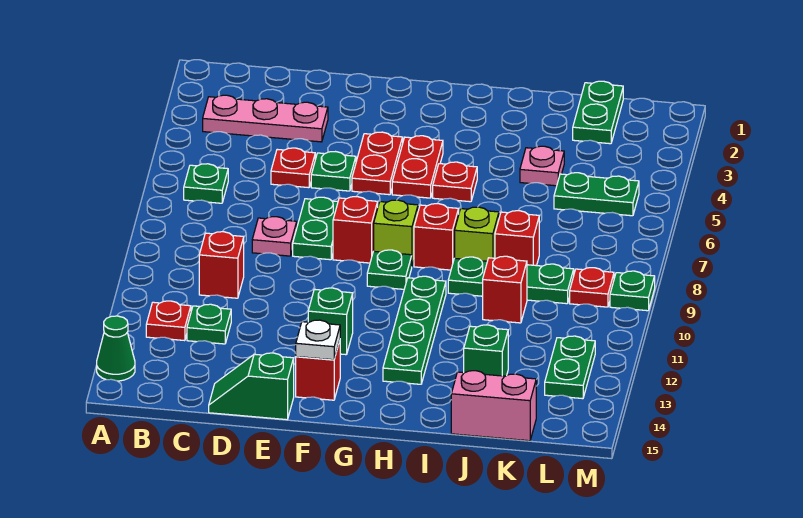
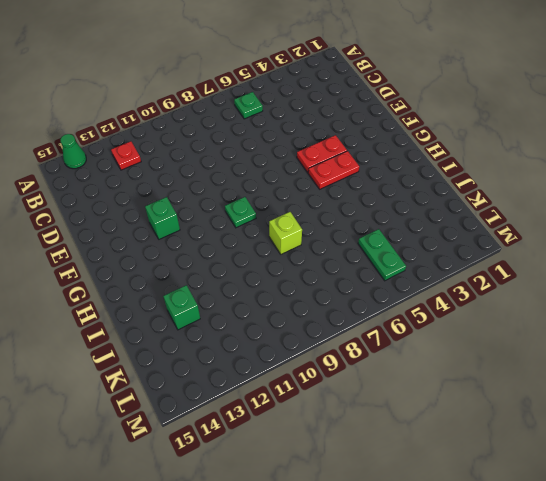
none -> pink 1x3 plate [203,95,328,142]
none -> red 1x1 brick [199,232,244,298]
none -> green 1x1 plate [187,304,231,344]
none -> red 1x1 plate [271,148,315,188]

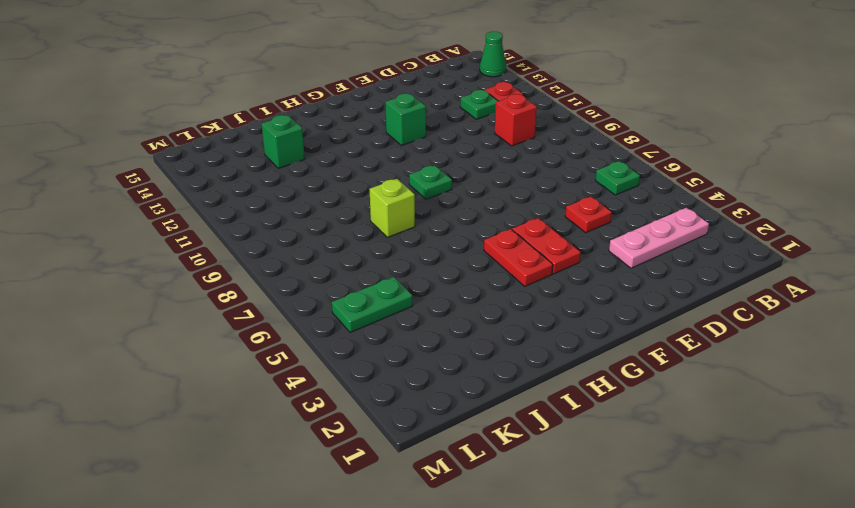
none -> pink 1x1 plate [252,217,297,256]
none -> green 1x2 slope [209,353,294,420]
none -> green 1x1 plate [311,152,356,191]
none -> green 1x2 plate [293,197,338,260]

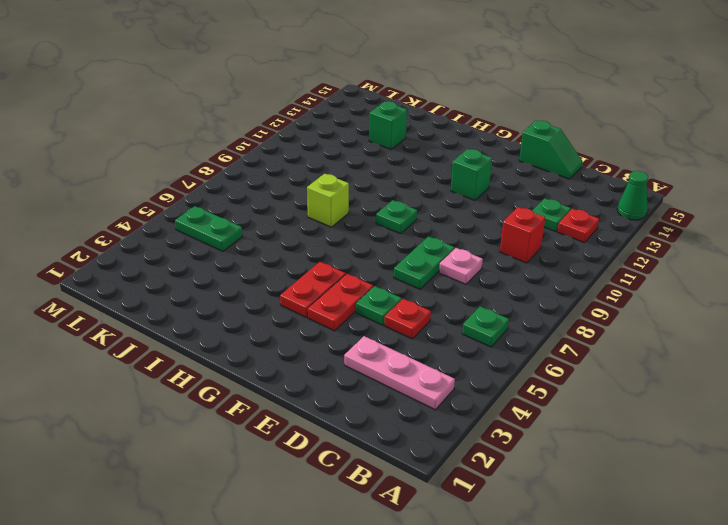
none -> red 1x1 brick [333,197,378,263]
none -> red 1x1 brick [296,341,340,400]
none -> lime 1x1 brick [374,200,418,265]
none -> red 1x1 plate [433,162,477,202]

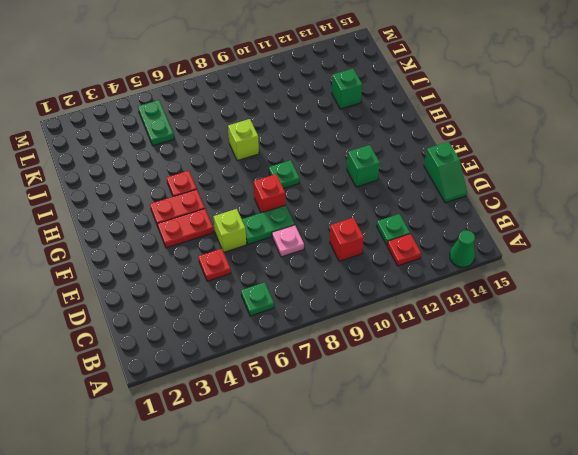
lime 1x1 brick [213,209,246,252] -> lime 1x1 brick moved to [374,200,418,265]
none -> pink 1x3 plate [203,95,328,142]
none -> green 1x1 plate [311,152,356,191]
none -> red 1x1 brick [296,341,340,400]
none -> red 1x1 brick [414,204,459,270]

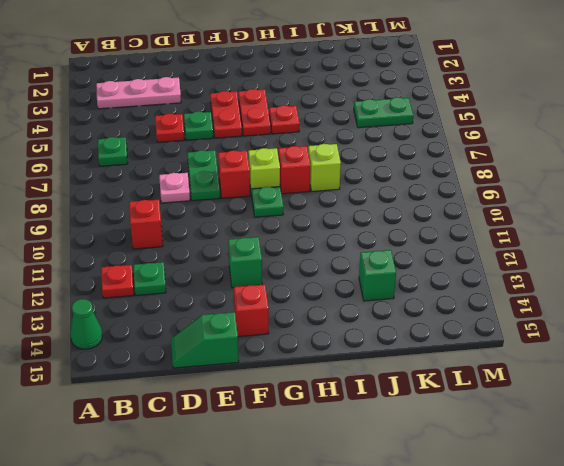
none -> green 1x4 plate [383,276,446,384]
none -> green 1x3 plate [448,257,574,304]
none -> pink 1x1 plate [520,146,564,186]
none -> red 1x1 brick [495,211,539,266]

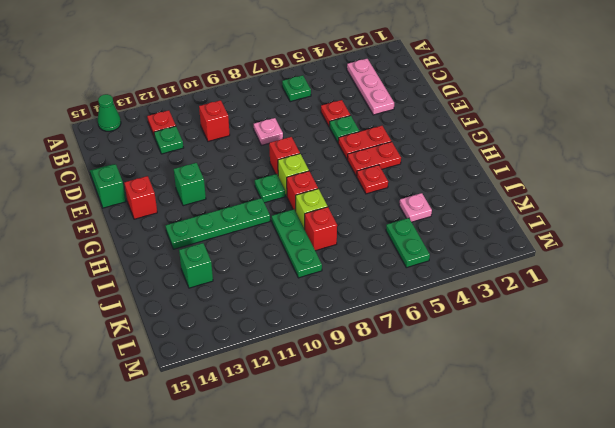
none -> green 1x2 plate [293,197,338,260]
none -> red 1x1 brick [483,256,527,323]
none -> pink 1x2 brick [451,371,536,441]
none -> green 1x2 plate [573,81,623,144]

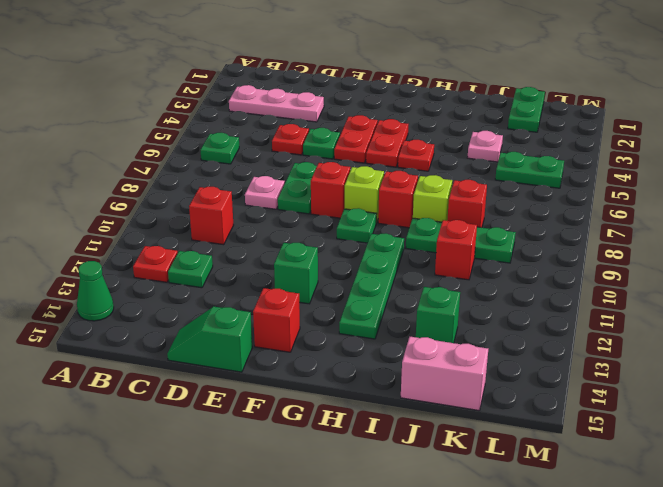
none -> red 1x1 plate [570,268,614,307]
none -> green 1x2 plate [545,336,595,399]
none -> green 1x1 plate [610,271,655,311]
none -> white 1x1 plate [296,320,340,360]

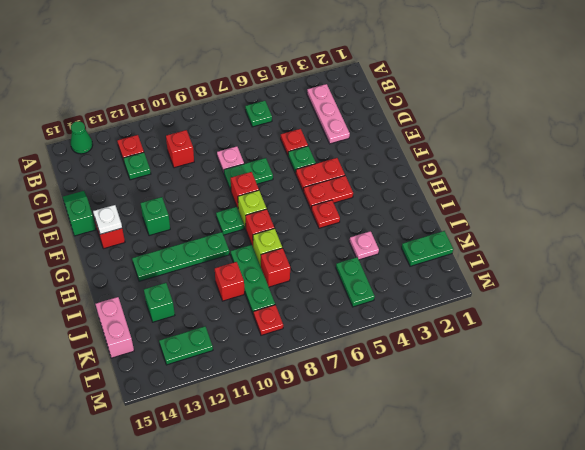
none -> green 1x1 plate [610,271,655,311]

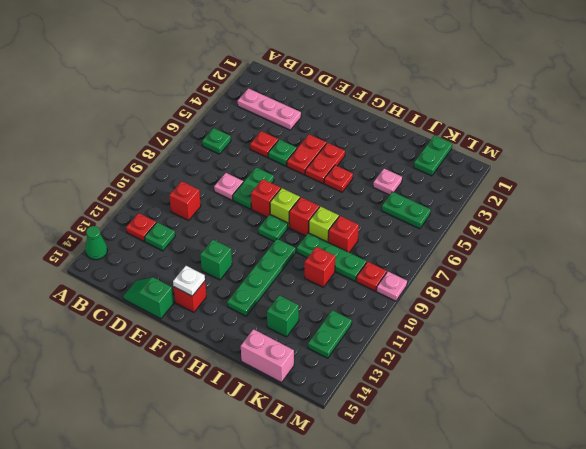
pink 1x1 plate [376,272,407,301] -> green 1x1 plate [610,271,655,311]

